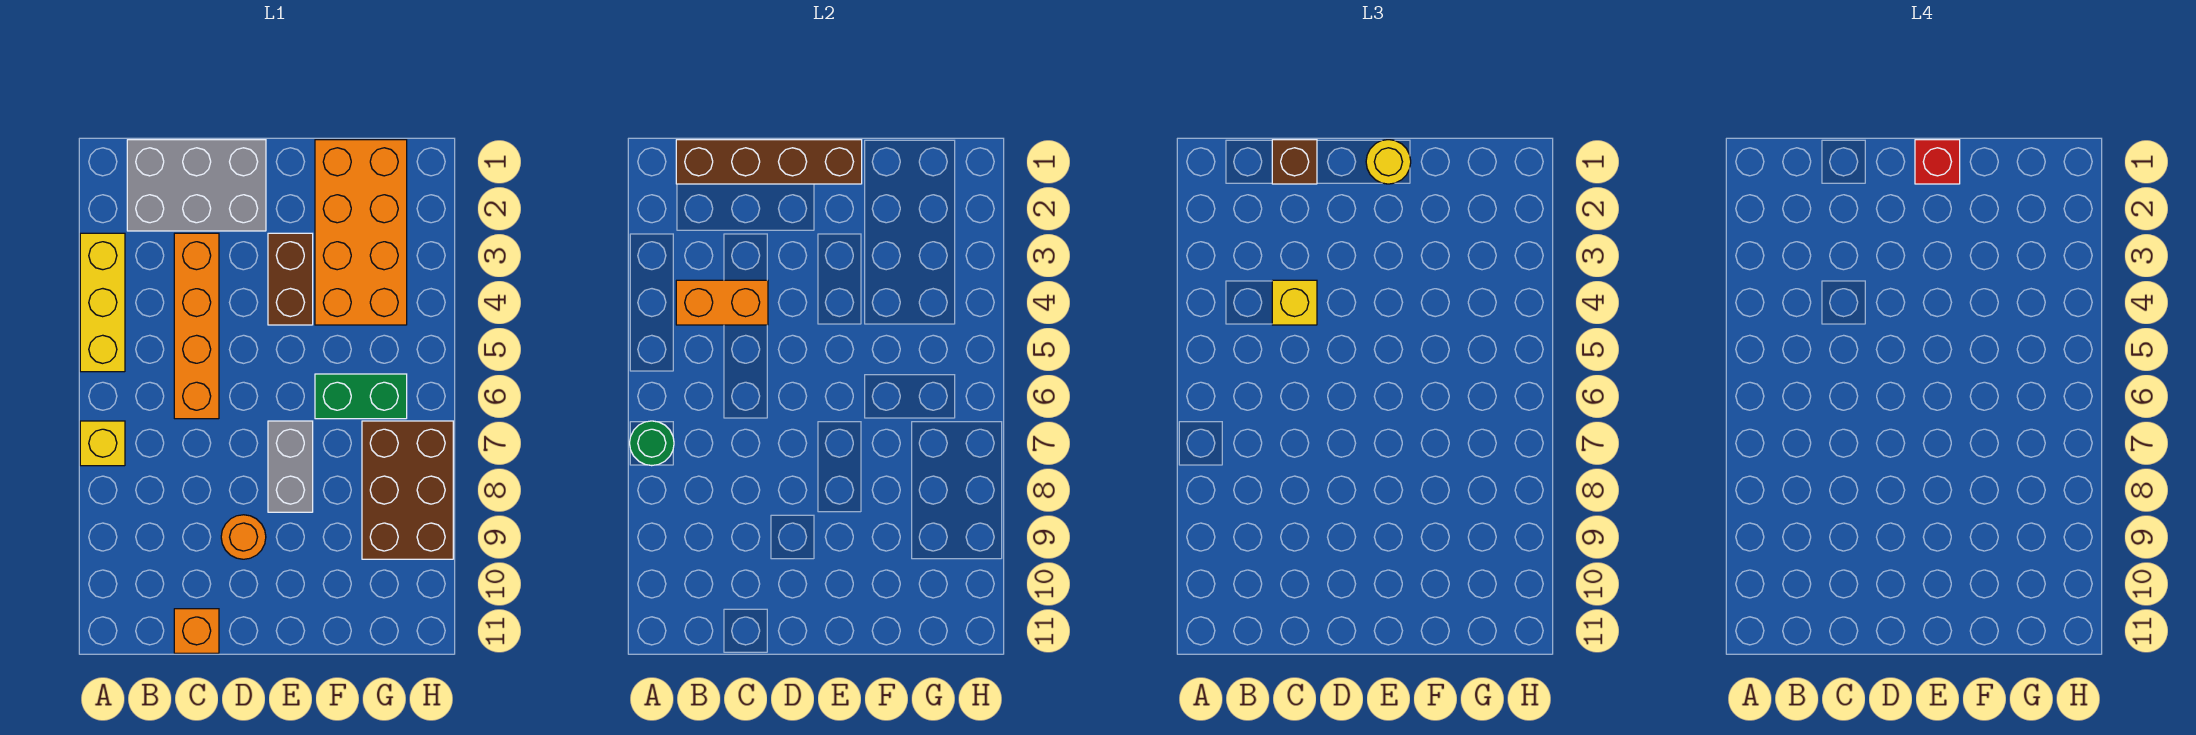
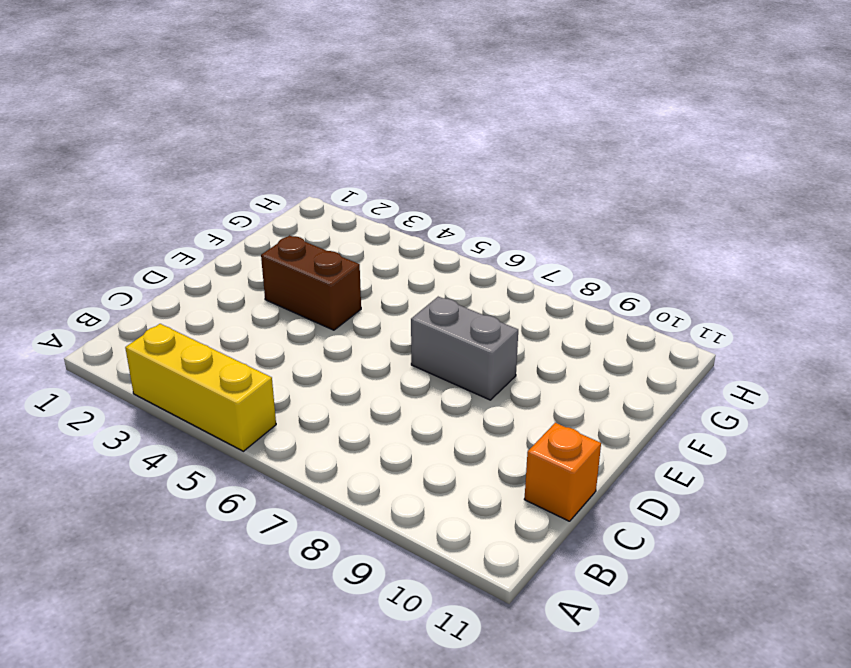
none -> yellow 1x1 brick [80,421,125,466]
none -> grey 2x3 brick [127,140,266,231]
none -> orange 1x4 brick [174,233,219,419]

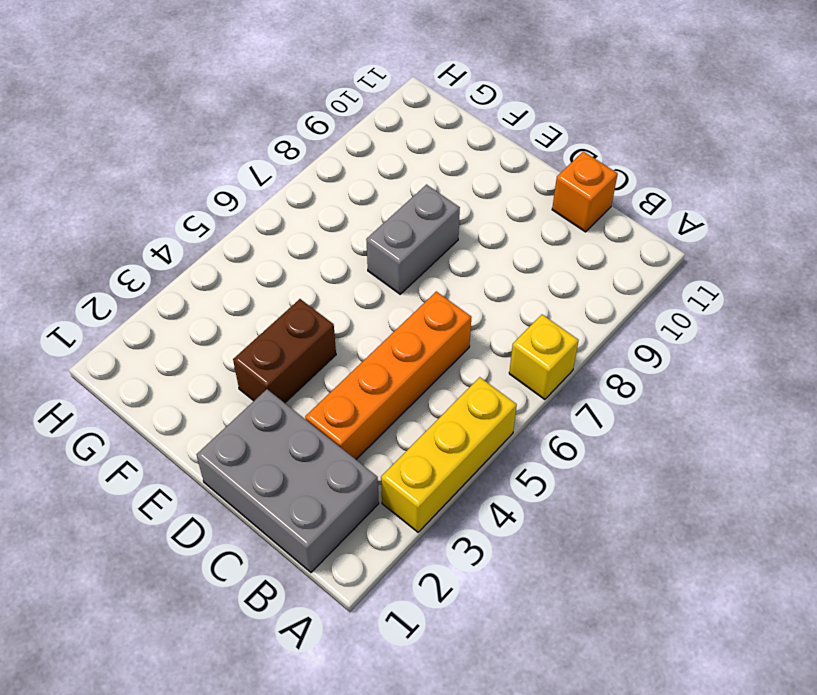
none -> orange 1x1 round brick [221,515,266,559]
none -> orange 2x4 brick [315,140,407,325]
none -> green 1x2 brick [315,374,407,419]

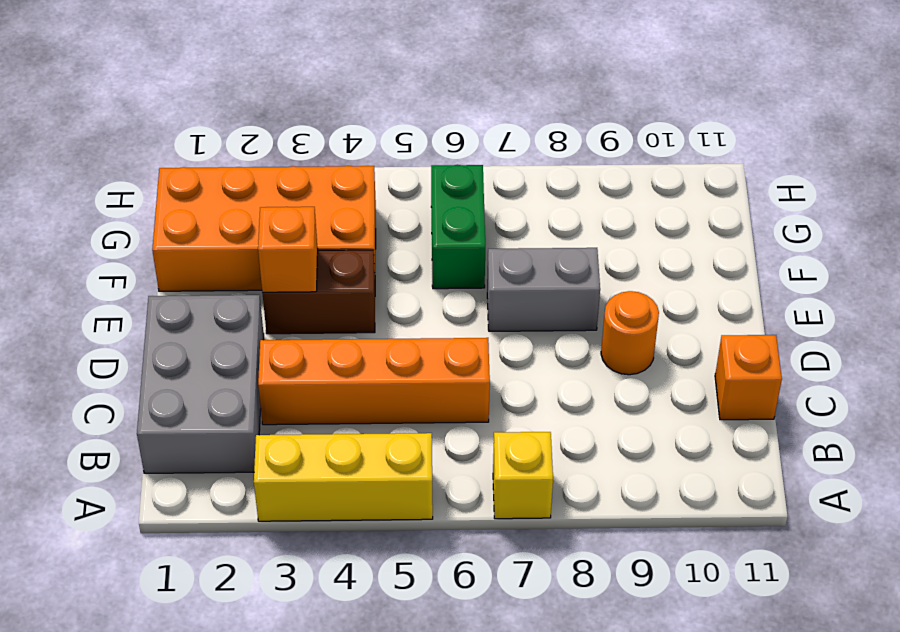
orange 1x1 brick [258,207,318,292] -> none
none -> brown 2x3 brick [362,421,453,559]
none -> green 1x1 round brick [630,421,674,466]
none -> brown 1x4 brick [676,140,862,184]

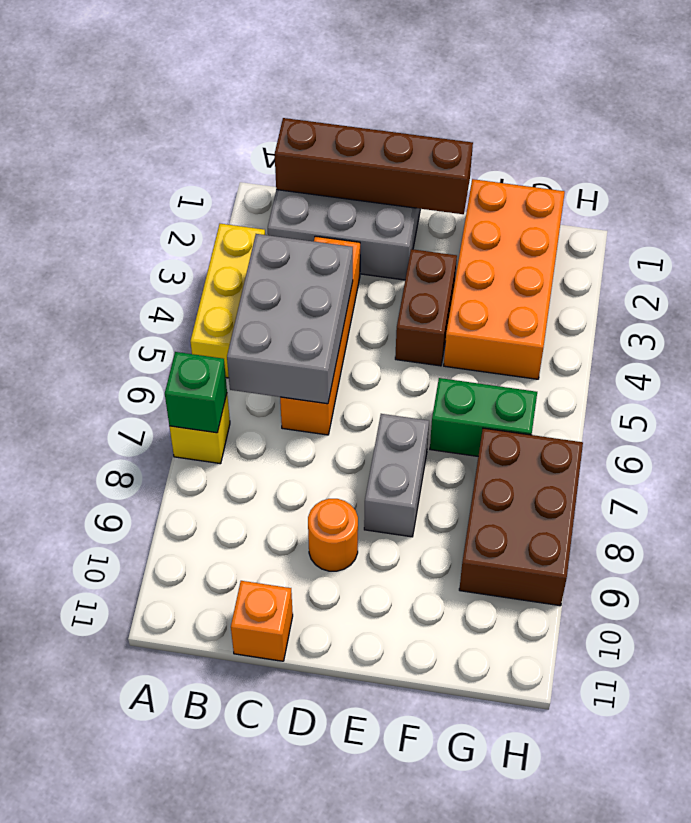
green 1x1 brick [165,352,227,433] -> green 1x1 round brick [630,421,674,466]
grey 2x3 brick [227,234,353,404] -> orange 1x2 brick [676,280,768,325]
none -> brown 1x1 brick [1272,140,1317,184]
none -> yellow 1x1 brick [1272,280,1317,325]
none -> yellow 1x1 round brick [1366,140,1411,184]

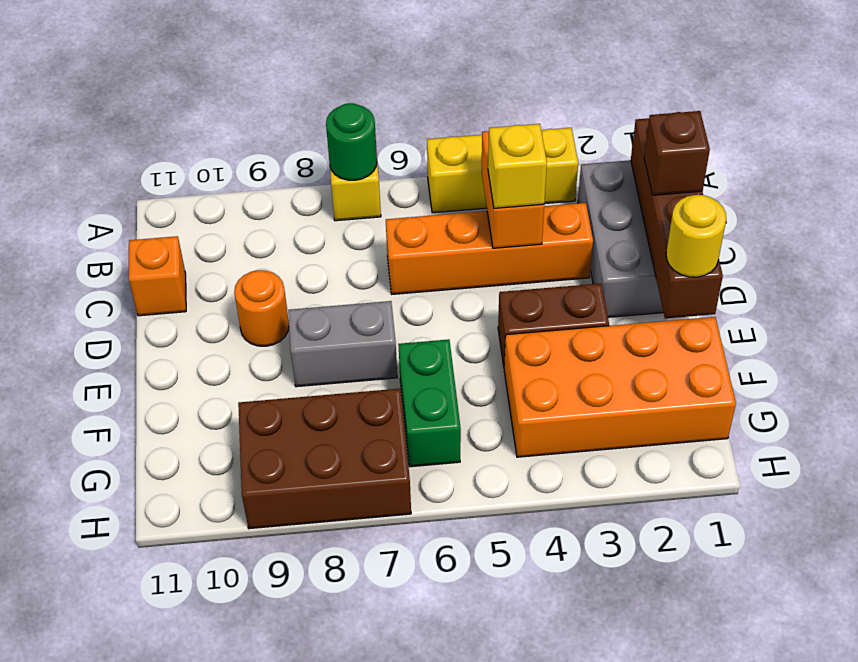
none -> red 1x1 brick [1915,140,1960,184]

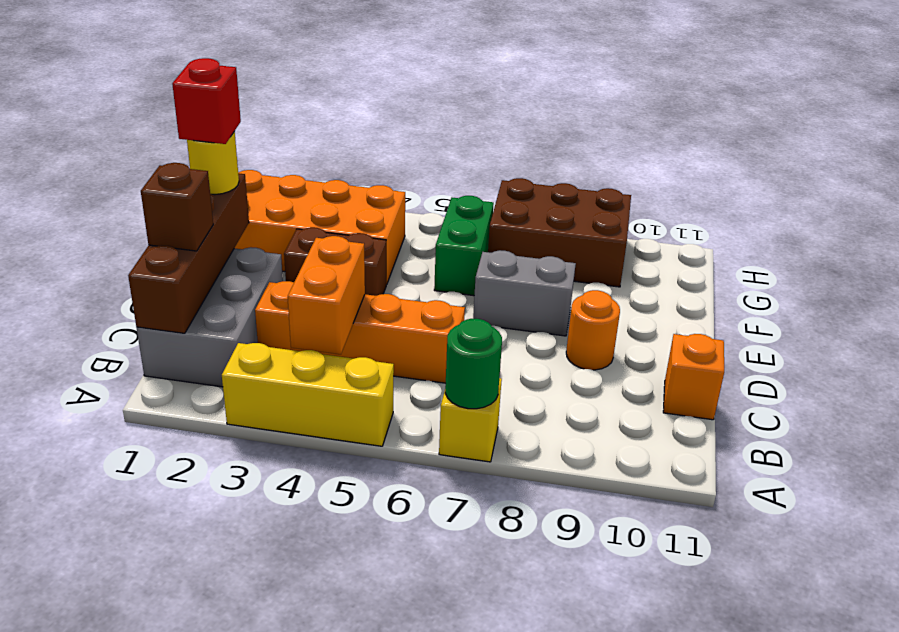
none -> yellow 1x1 brick [1272,280,1317,325]

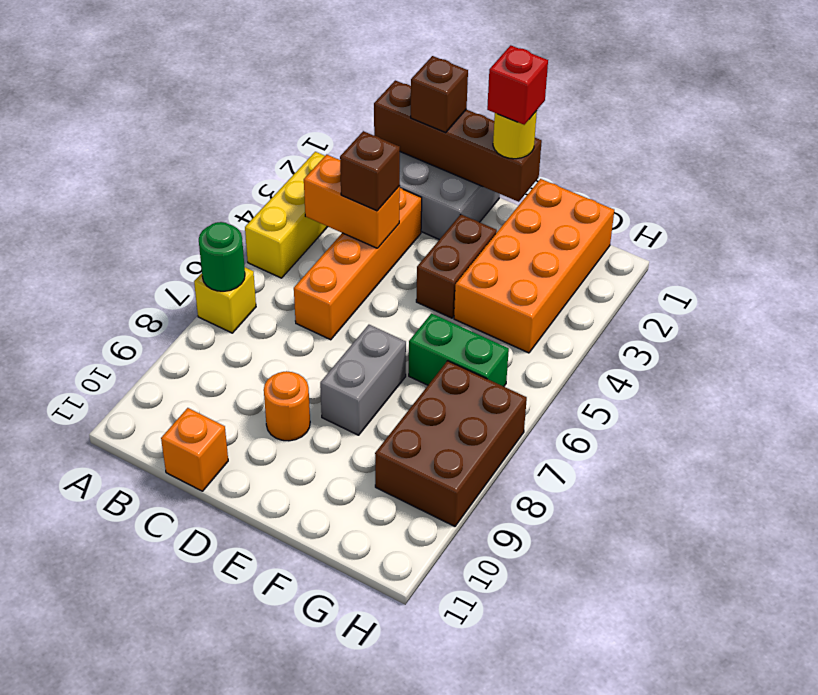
brown 1x1 brick [340,131,400,211] -> yellow 1x1 brick [1272,280,1317,325]

